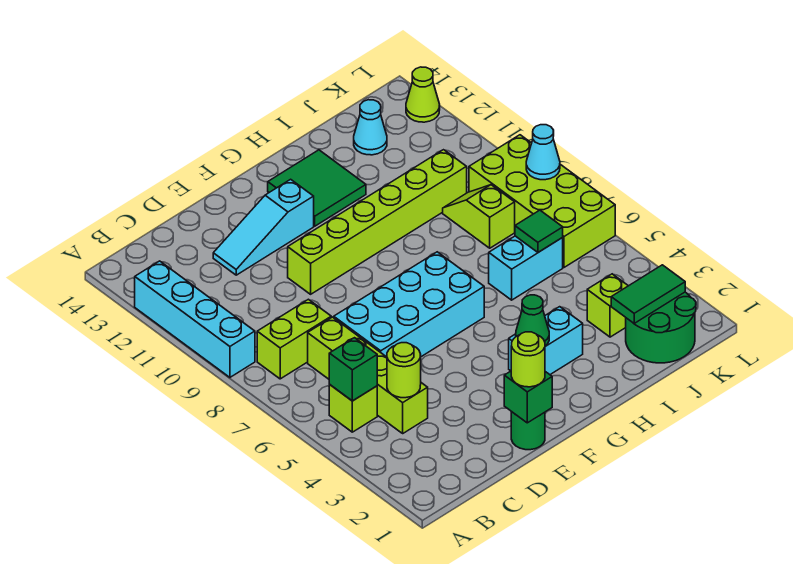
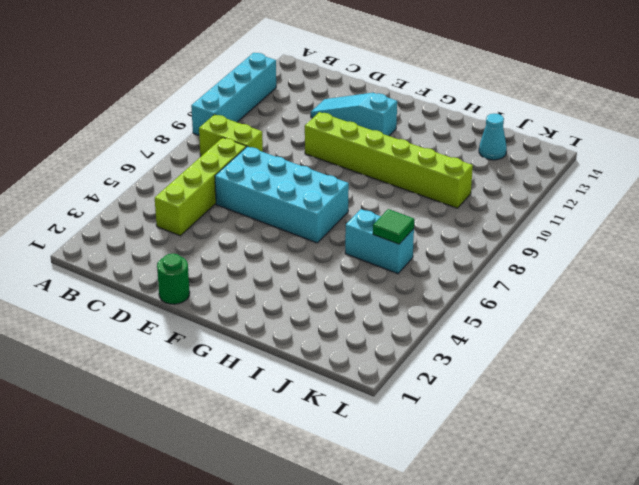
none -> lime 1x1 brick [329,385,377,432]
none -> cyan 1x2 brick [509,307,583,374]
none -> green 2x2 tile [268,150,366,226]

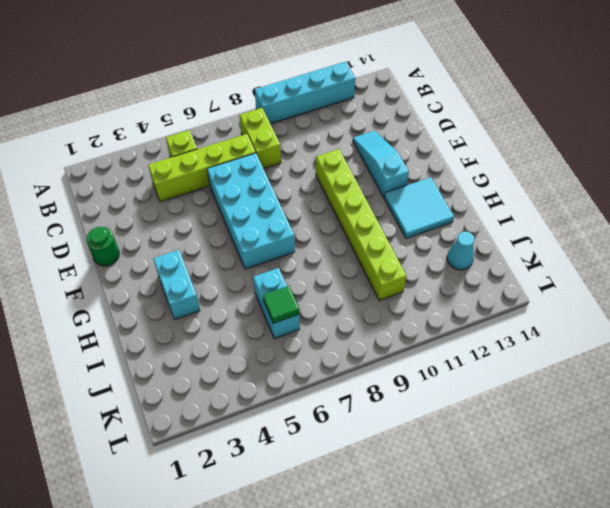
cyan 2x2 tile [384,177,454,238] -> green 2x2 tile [268,150,366,226]
none -> green 2x2 round brick [626,292,696,363]
none -> lime 1x1 brick [587,274,628,337]
none -> lime 1x2 slope [443,185,515,248]

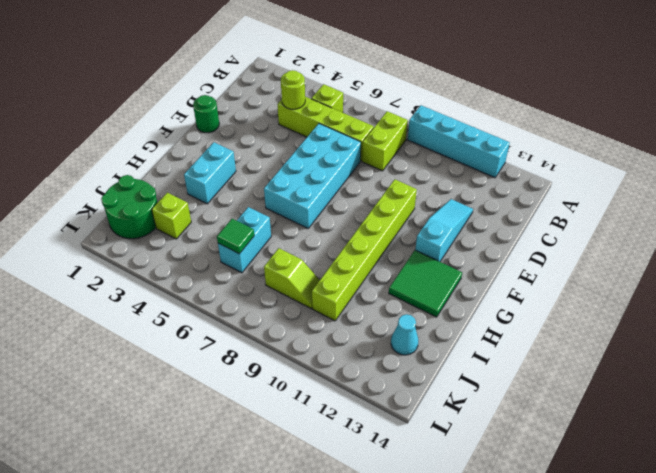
none -> lime 2x4 brick [469,135,615,267]
none -> lime 1x1 cone [406,67,440,122]
none -> green 1x1 brick [329,338,377,401]

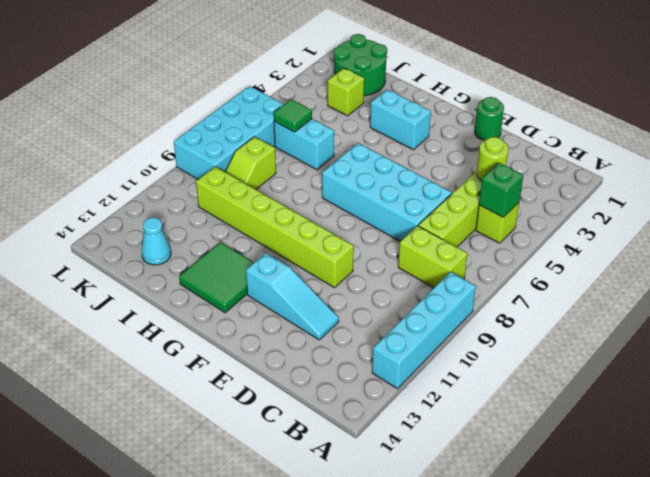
cyan 2x4 brick [174,86,284,179] -> lime 2x4 brick [469,135,615,267]
none -> lime 1x1 cone [406,67,440,122]
none -> green 1x1 brick [504,371,552,423]
none -> green 1x1 cone [516,295,549,346]

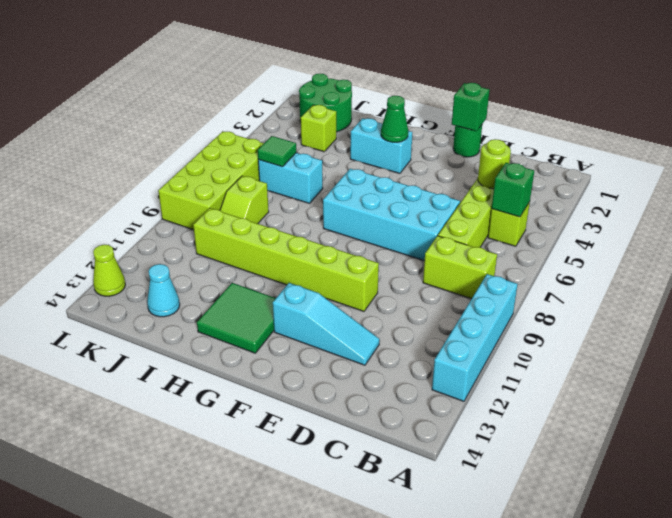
none -> green 1x2 tile [611,265,685,323]
none -> cyan 1x1 cone [526,125,560,180]
none -> lime 1x1 round brick [511,332,545,387]

